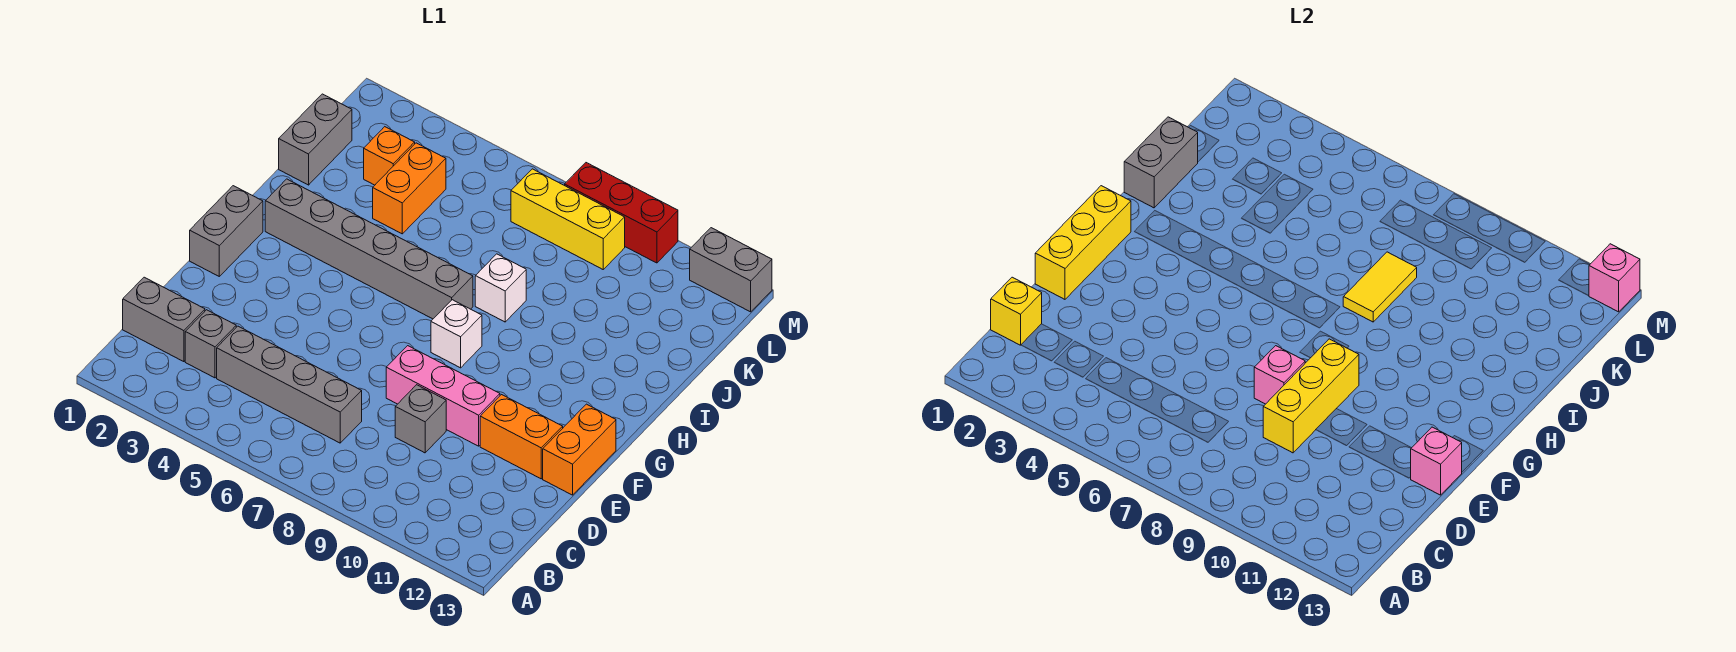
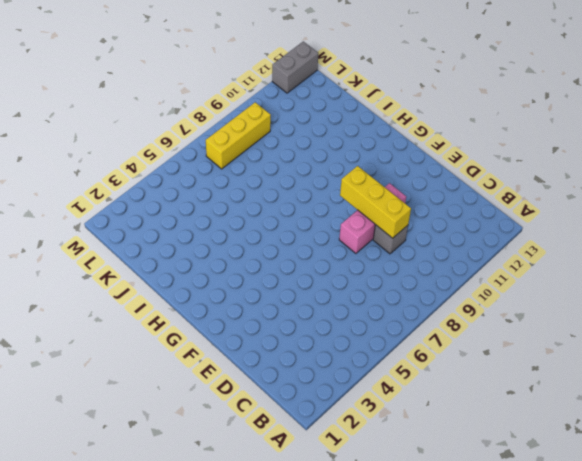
none -> grey 1x2 brick [123,277,205,362]
none -> grey 1x1 brick [185,310,236,378]
none -> grey 1x4 brick [217,326,362,443]

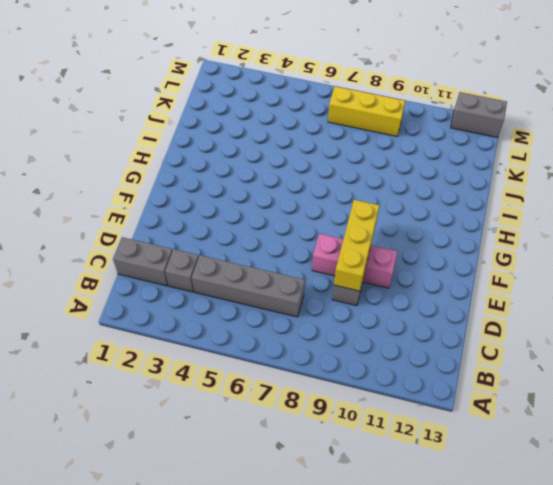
none -> orange 1x2 brick [480,395,563,479]
none -> orange 1x2 brick [543,404,616,495]
none -> grey 1x2 brick [190,186,263,276]

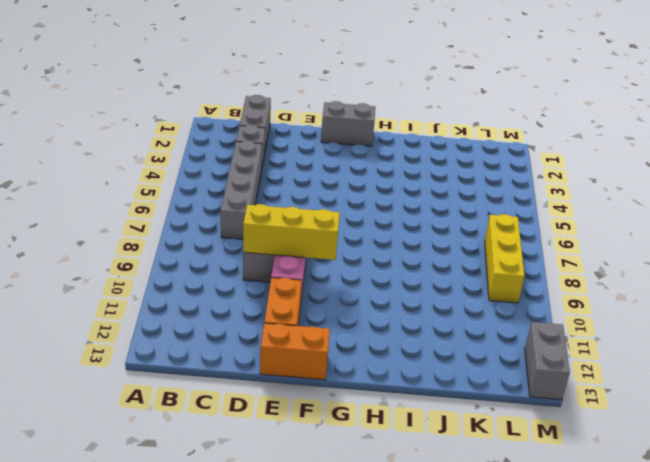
none -> white 1x1 brick [431,300,482,368]
none -> grey 1x6 brick [265,179,473,319]
none -> white 1x1 brick [475,254,526,322]

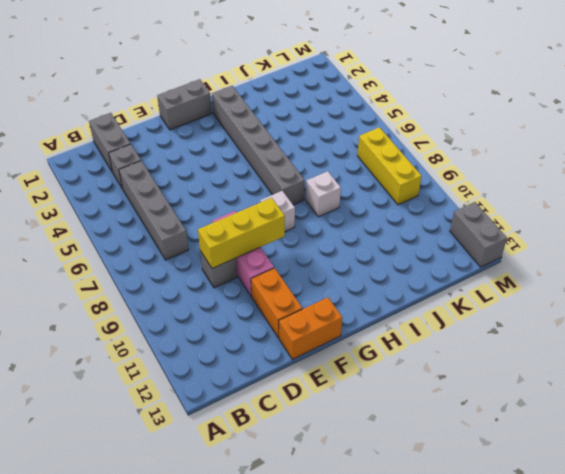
none -> grey 1x2 brick [279,94,352,185]
none -> orange 1x2 brick [373,143,446,234]
none -> orange 1x1 brick [364,127,415,185]

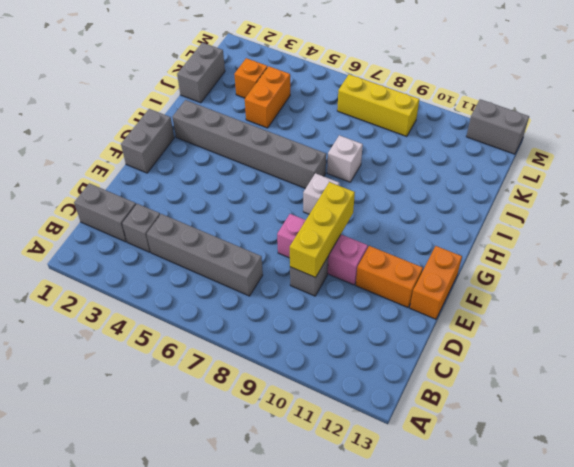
none -> red 1x3 brick [565,163,678,263]
none -> yellow 1x1 brick [991,277,1042,345]
none -> yellow 1x3 brick [1035,186,1131,299]

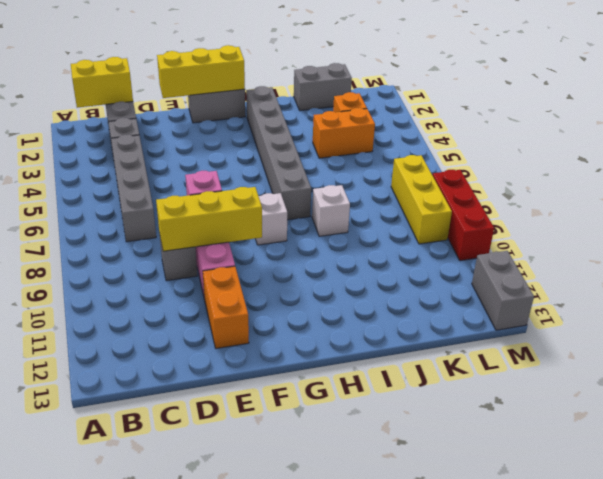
yellow 1x2 brick [71,57,133,108] -> yellow 1x1 brick [991,277,1042,345]
none -> orange 1x2 brick [543,404,616,495]
none -> pink 1x1 brick [1411,427,1462,495]
none -> grey 1x2 brick [1124,117,1198,208]

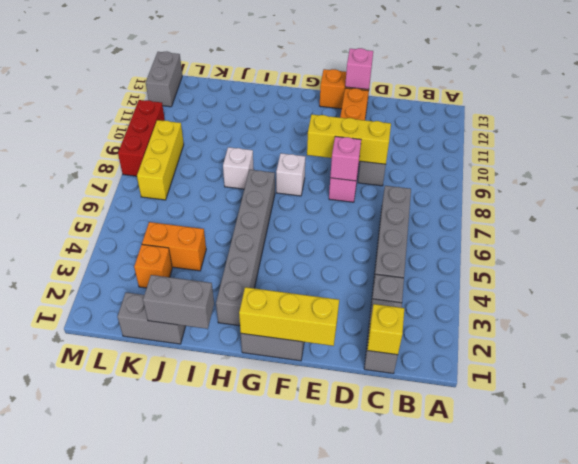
none -> yellow 1x2 tile [1343,252,1417,322]
none -> pink 1x1 brick [1589,244,1640,312]

